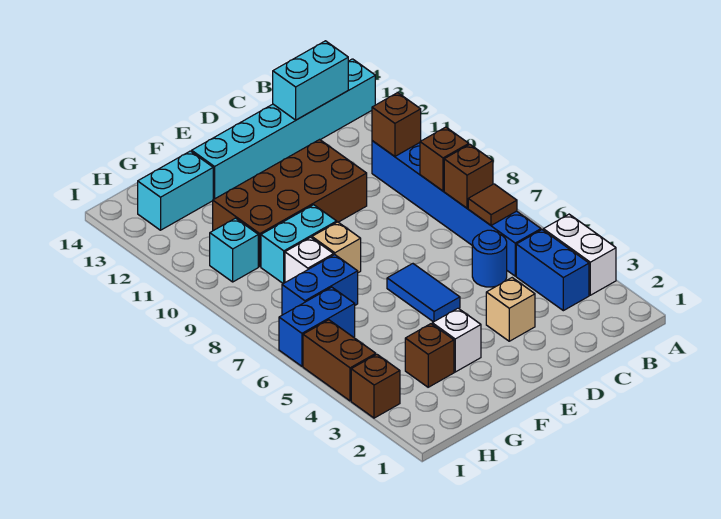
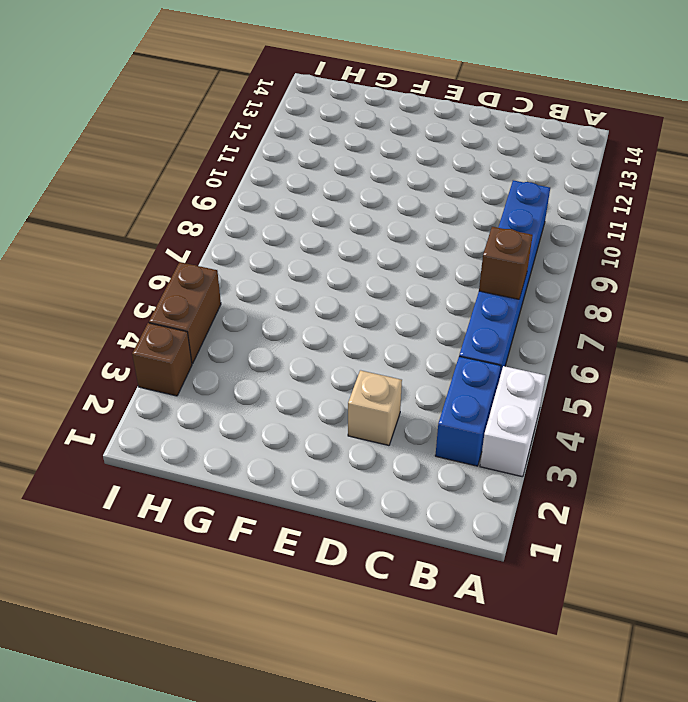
none -> cyan 1x6 brick [192,59,375,199]
none -> blue 1x1 round brick [472,230,507,287]
none -> brown 2x4 brick [213,140,367,266]

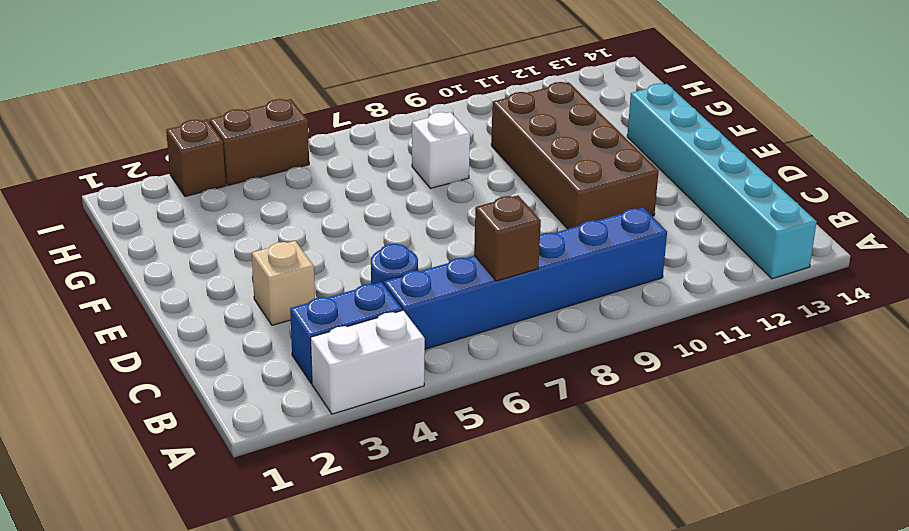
none -> blue 1x2 tile [387,264,460,322]
none -> white 1x1 brick [432,308,481,372]
none -> tan 1x1 brick [312,222,361,273]

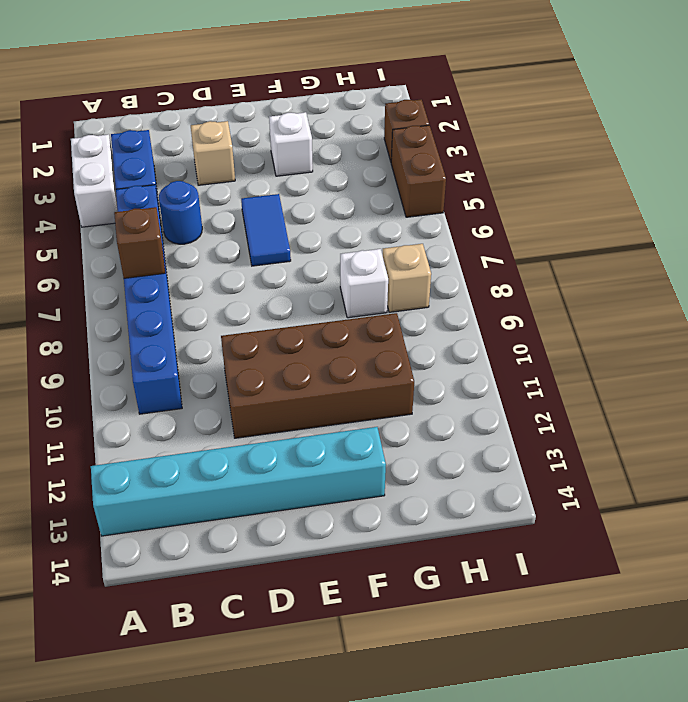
tan 1x1 brick [383,244,431,312] -> tan 1x1 brick moved to [312,222,361,273]
none -> cyan 1x2 brick [261,205,337,284]
none -> brown 1x1 brick [405,324,454,387]
none -> blue 1x2 brick [282,255,358,315]

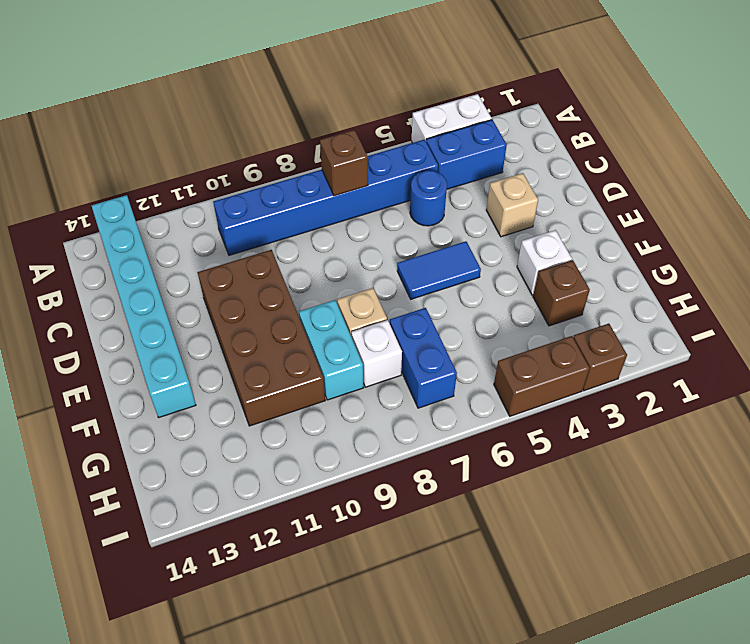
none -> cyan 1x2 brick [138,151,213,230]
none -> blue 1x2 brick [279,287,355,366]
none -> cyan 1x1 brick [210,218,258,282]

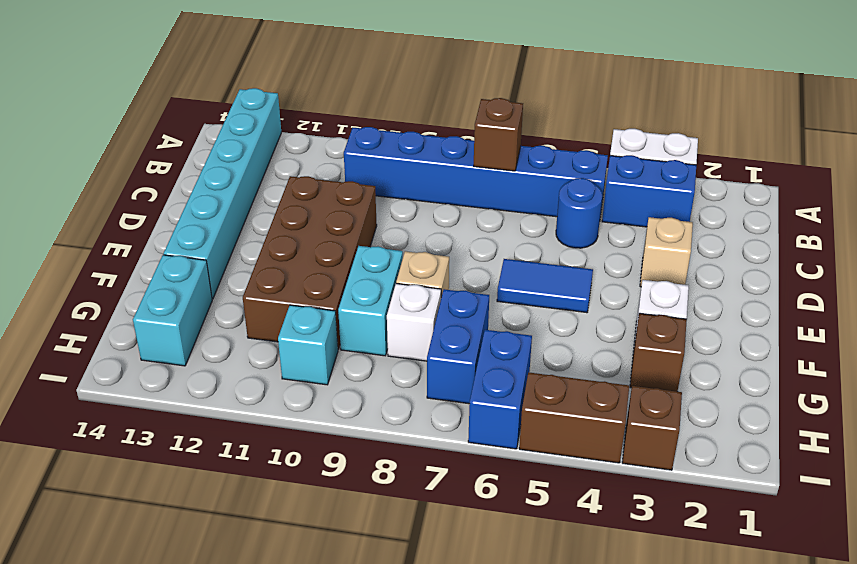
none -> brown 1x1 tile [468,184,517,225]
none -> brown 1x1 brick [420,127,469,191]
none -> brown 1x1 brick [372,93,421,156]

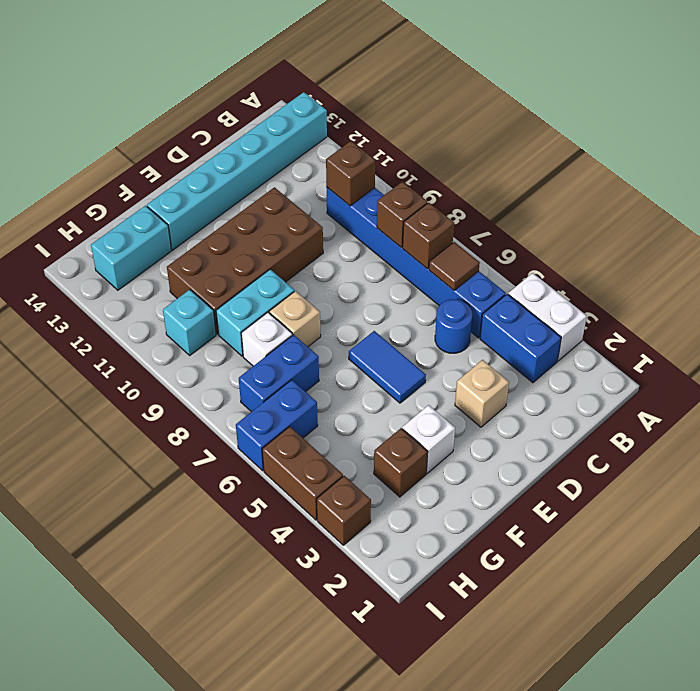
none -> cyan 1x2 brick [273,41,348,120]

